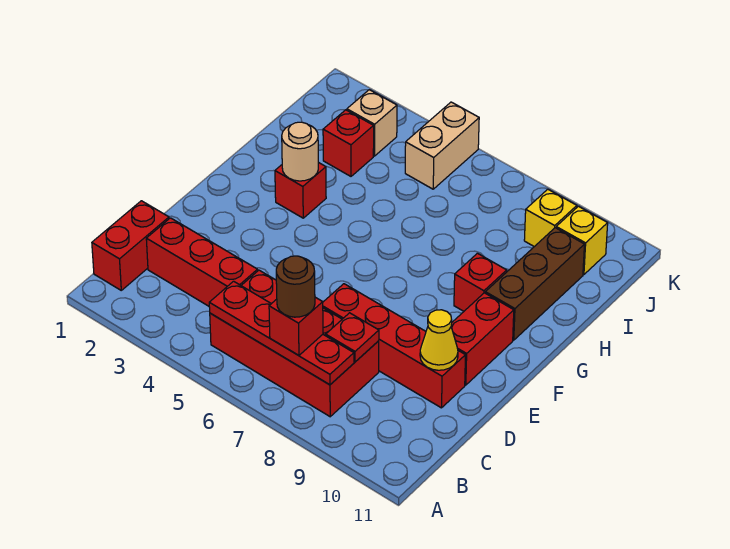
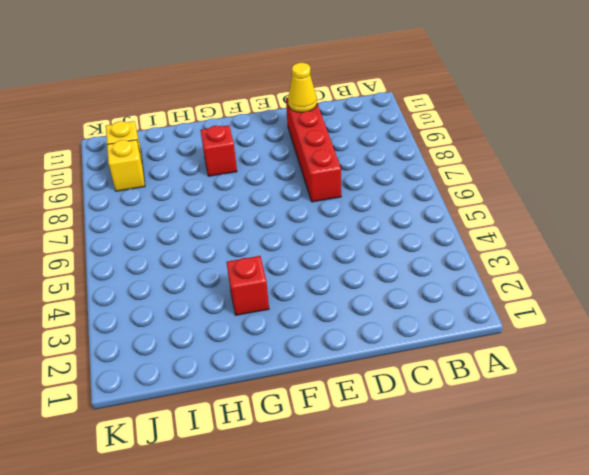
none -> red 1x2 brick [92,201,169,290]
none -> red 2x4 brick [210,270,379,417]
none -> red 1x3 brick [146,218,258,306]

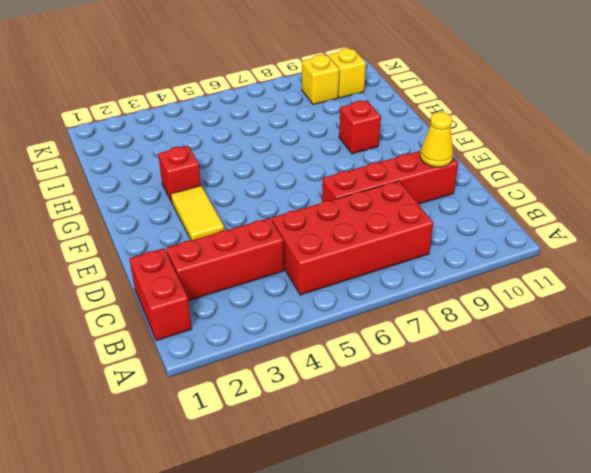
yellow 1x2 tile [171,186,224,240] -> none
none -> red 1x2 brick [451,293,514,385]
none -> brown 1x3 brick [485,228,585,340]
none -> red 1x1 brick [323,110,374,176]

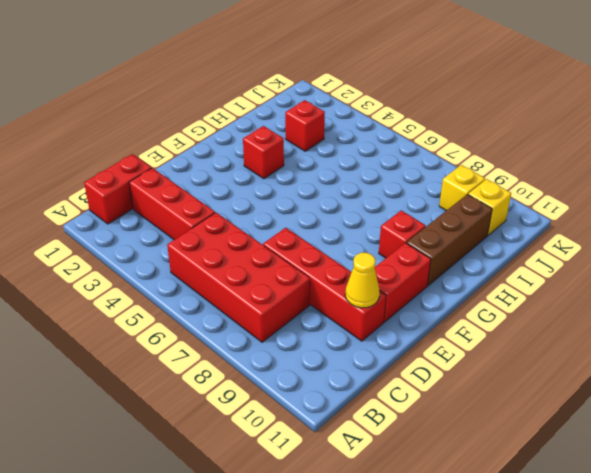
none -> tan 1x1 brick [347,90,397,156]
none -> tan 1x2 brick [405,102,479,189]
none -> red 1x4 plate [209,281,354,385]

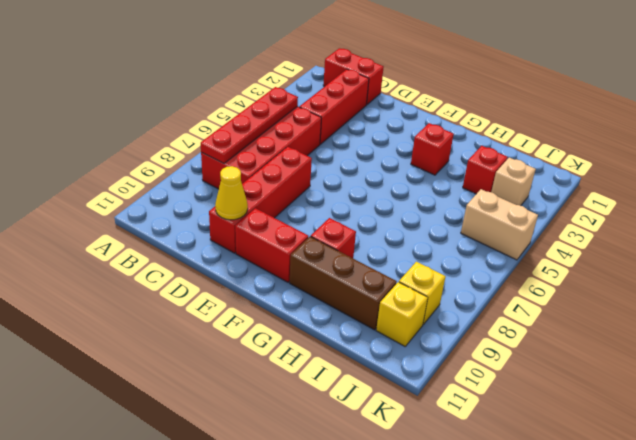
none -> red 1x1 plate [326,313,379,362]
none -> tan 1x1 round brick [282,122,318,181]
none -> red 1x1 brick [269,297,323,355]

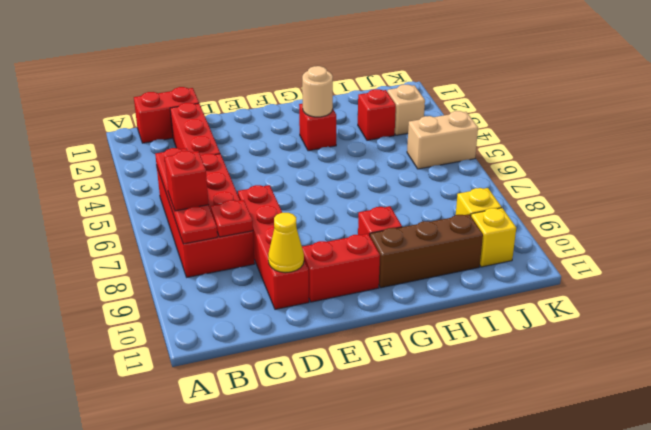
none -> brown 1x1 round brick [276,256,315,317]

